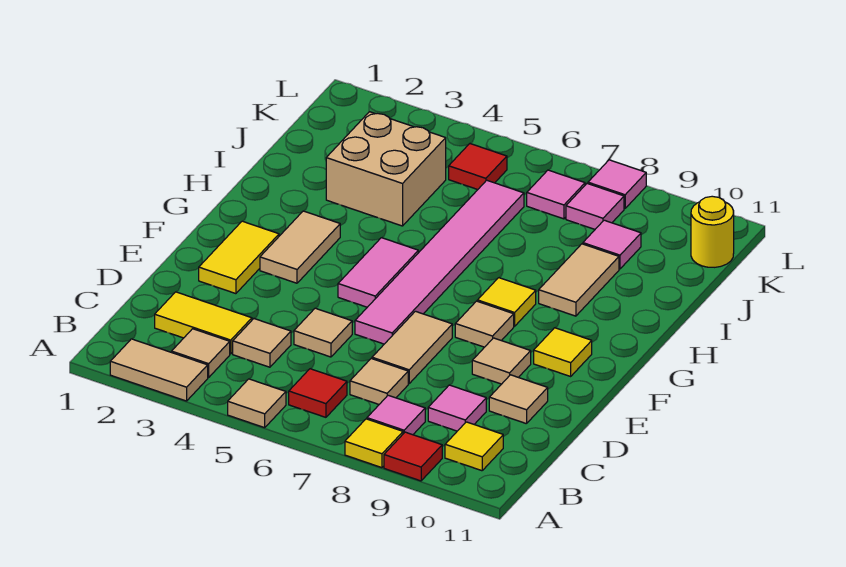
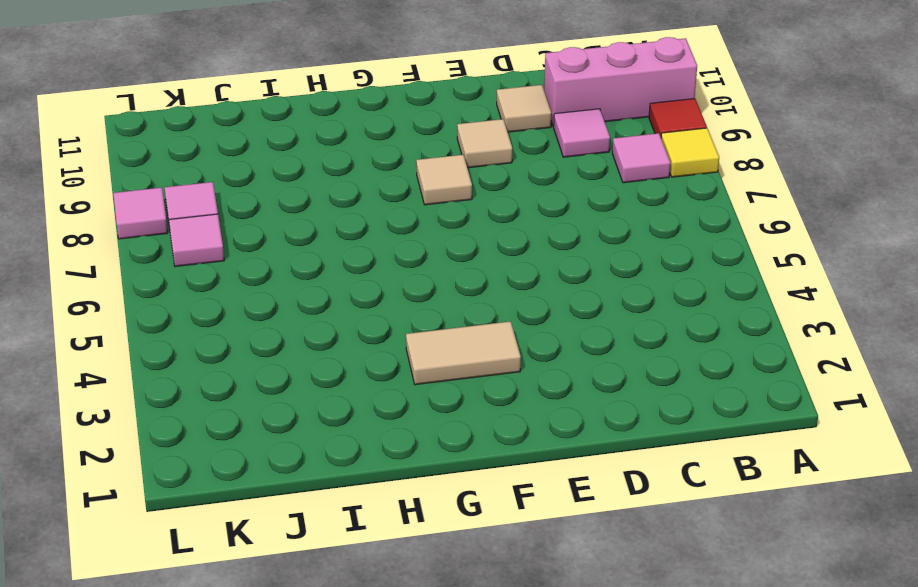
pink 1x3 brick [544,37,697,127] -> yellow 1x1 tile [445,422,503,471]
none -> tan 1x2 tile [110,339,208,401]
none -> tan 1x1 tile [228,379,286,428]
none -> tan 1x1 tile [172,329,230,377]
none -> red 1x1 tile [289,369,347,417]

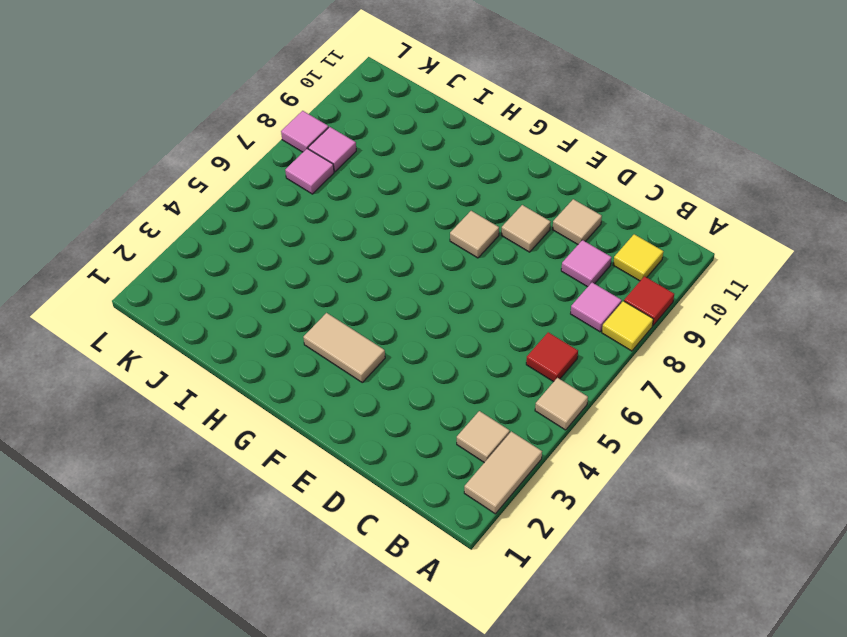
none -> yellow 1x2 tile [155,292,252,354]
none -> tan 1x1 tile [233,319,291,367]
none -> tan 1x1 tile [350,358,408,404]
none -> tan 1x1 tile [294,308,352,357]

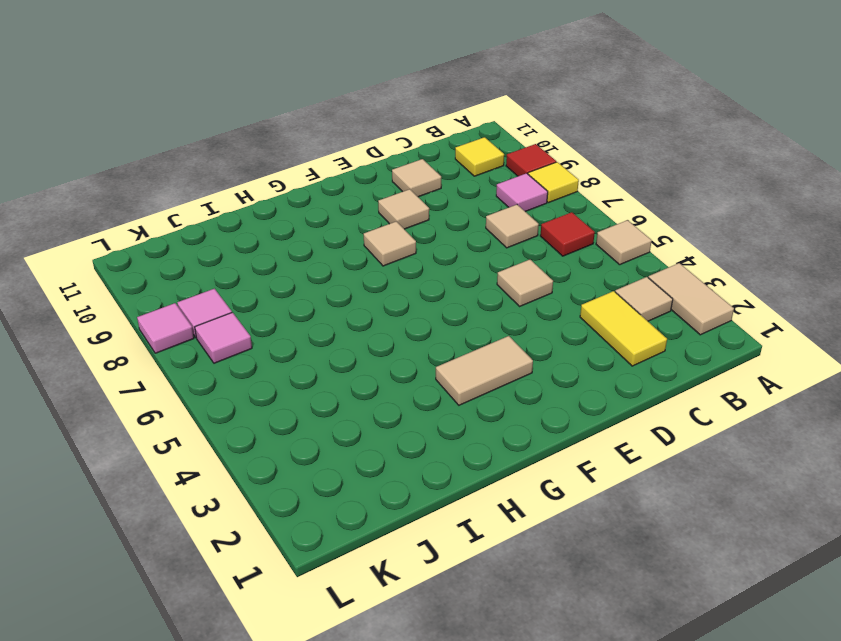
none -> tan 1x1 tile [233,319,291,367]
none -> pink 1x1 tile [428,385,486,431]
none -> tan 1x2 tile [372,311,452,384]
none -> yellow 1x2 tile [199,221,279,294]

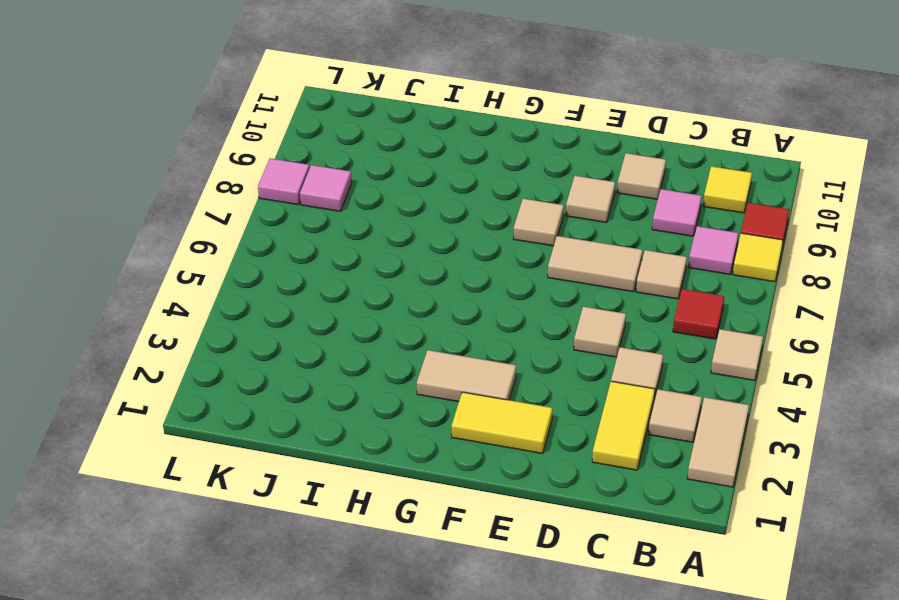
none -> pink 1x6 tile [355,180,524,344]
none -> pink 1x2 tile [338,238,418,307]
none -> yellow 1x1 tile [534,328,592,376]
none -> yellow 1x1 tile [477,278,536,326]

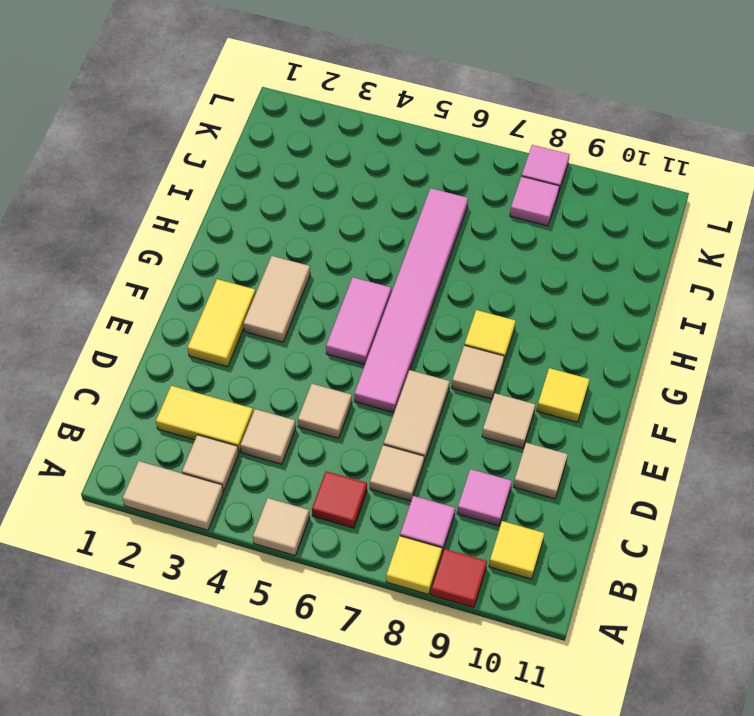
none -> tan 1x2 tile [539,244,619,316]
none -> tan 2x2 brick [326,112,446,226]
none -> pink 1x1 tile [583,220,641,269]
none -> red 1x1 tile [449,144,507,190]

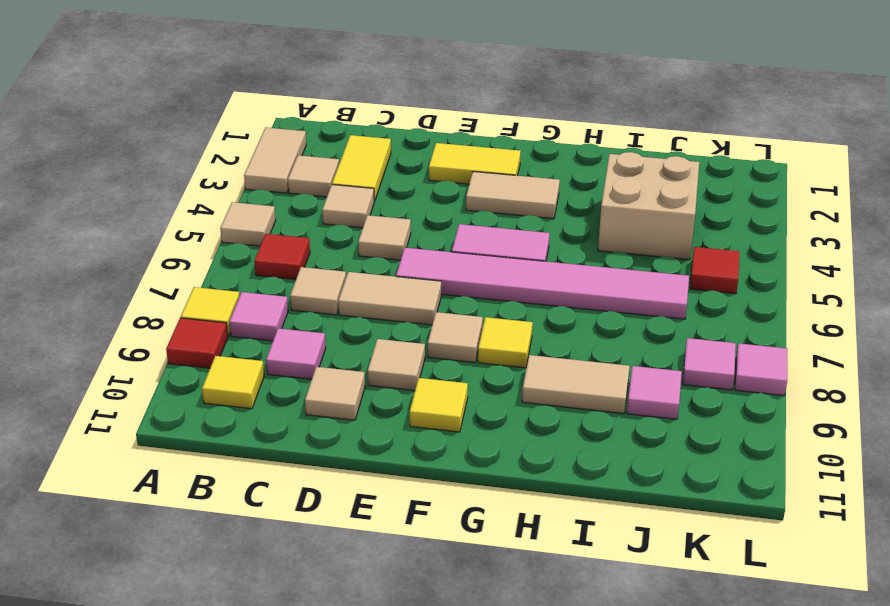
none -> pink 1x1 tile [527,170,585,219]
none -> yellow 1x1 round brick [691,196,734,267]

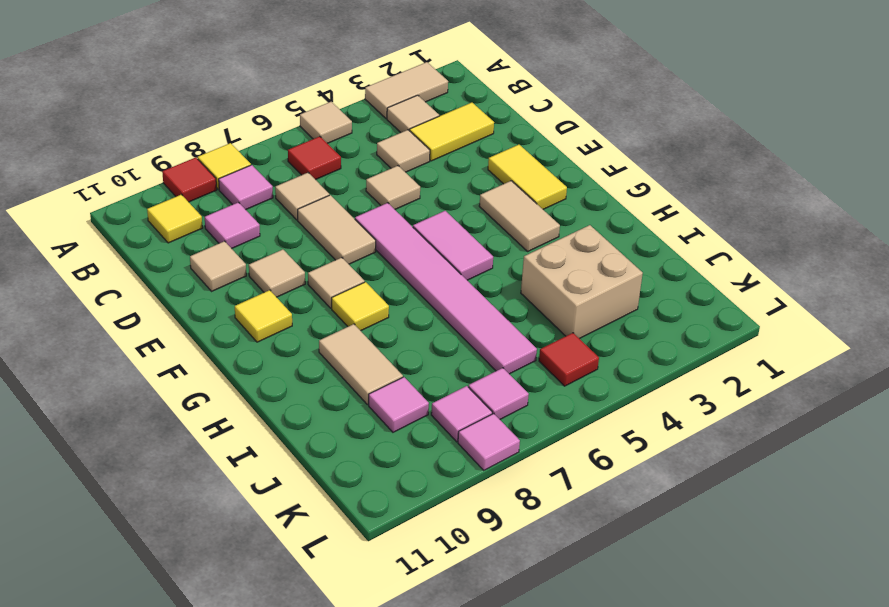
none -> yellow 1x1 round brick [691,196,734,267]

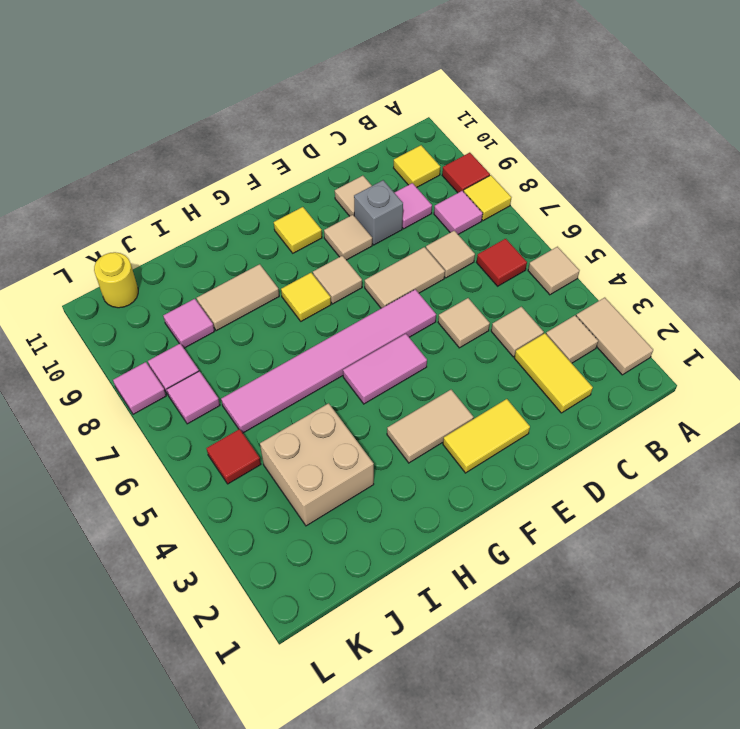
grey 1x1 brick [354,180,403,245] -> none

